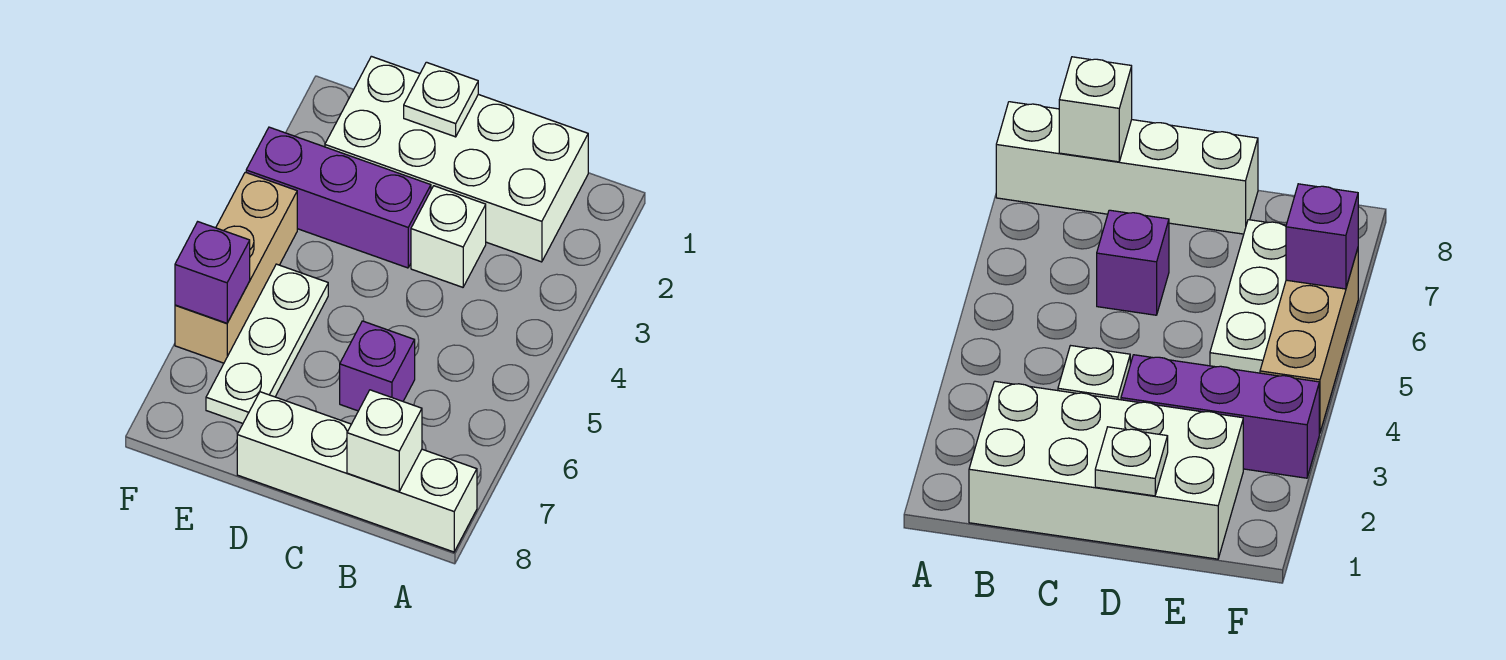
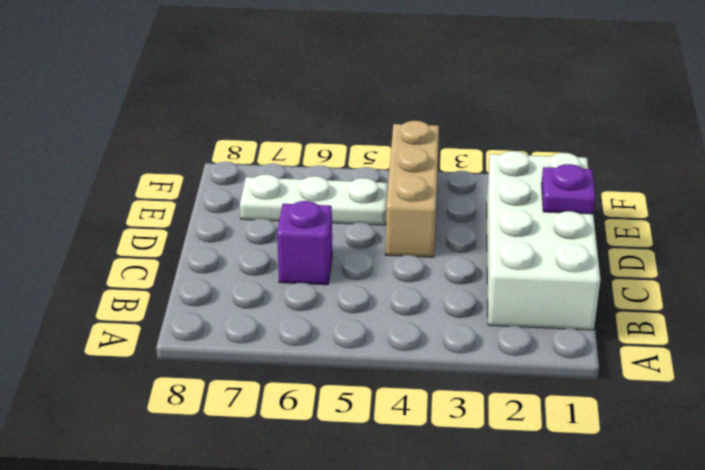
purple 1x1 plate [541,164,595,214] -> white 1x1 plate [404,62,478,137]
tan 1x3 brick [385,121,439,257] -> tan 1x3 brick turned to [175,172,297,363]
none -> white 1x4 brick [237,392,477,552]
none -> white 1x1 brick [411,186,486,287]

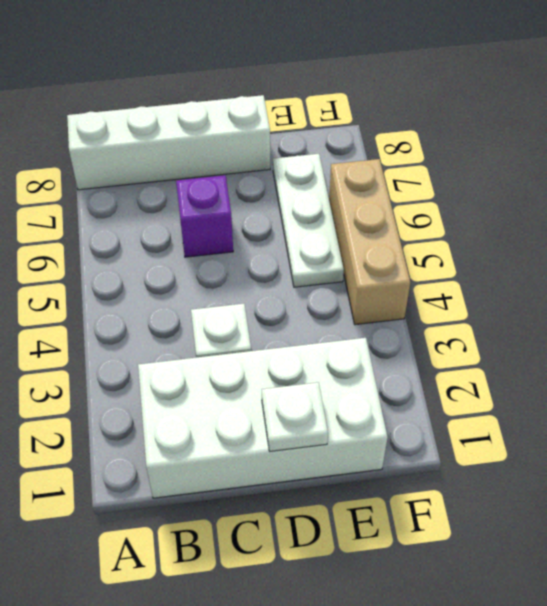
none -> purple 1x3 brick [246,127,431,268]
none -> white 1x1 brick [347,390,422,491]

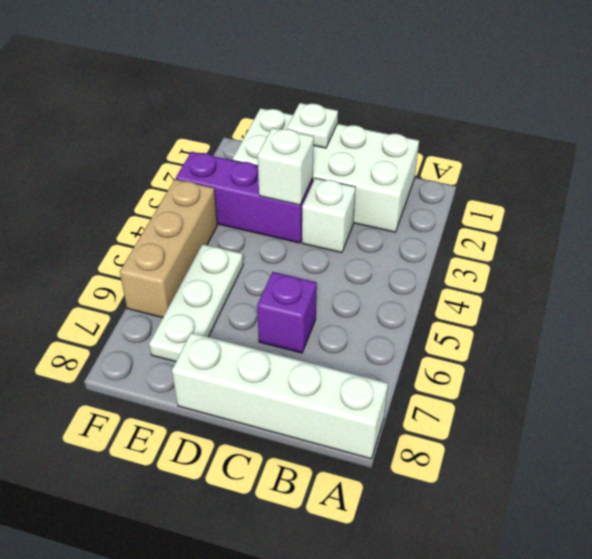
white 1x1 brick [258,128,314,205] -> white 1x1 brick moved to [347,390,422,491]
none -> purple 1x1 brick [175,222,250,323]

